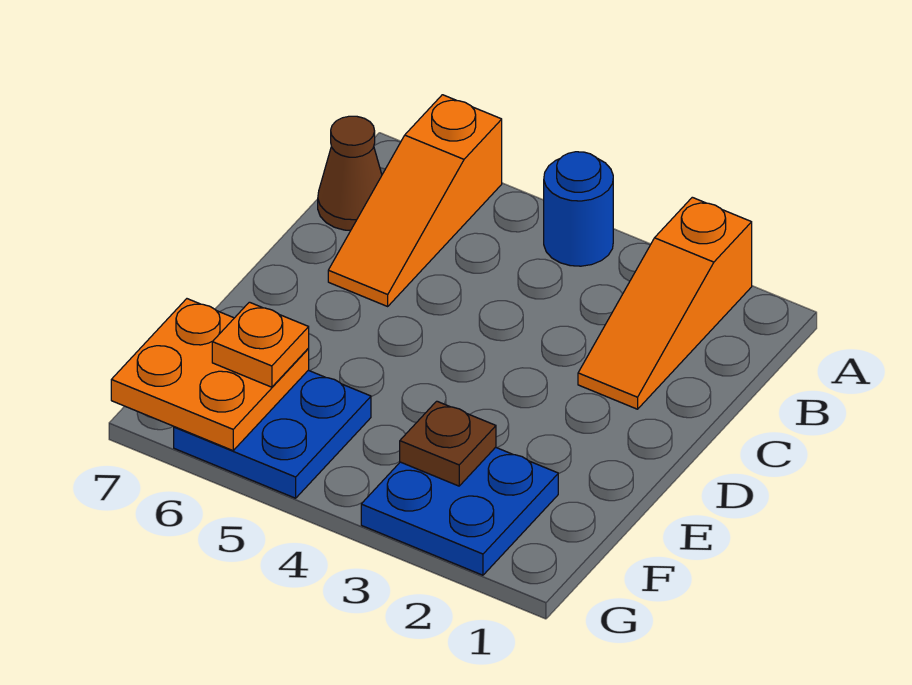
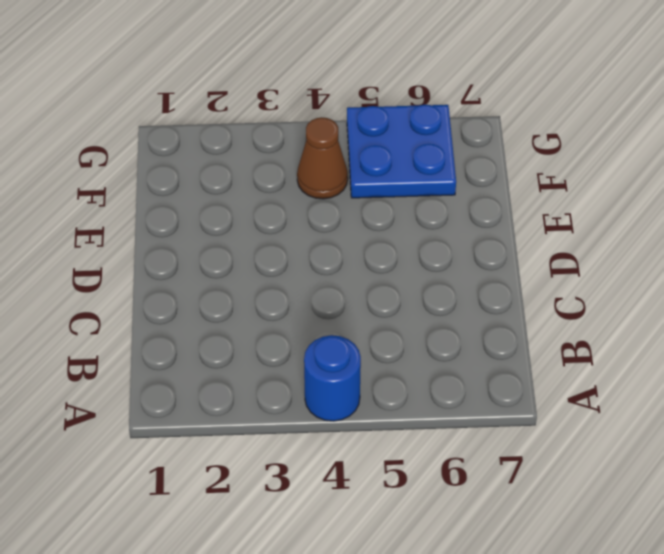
brown 1x1 cone [297,117,348,199] -> brown 1x1 cone moved to [318,116,382,230]
none -> orange 1x3 slope [578,197,752,409]
none -> orange 1x3 slope [328,95,502,306]

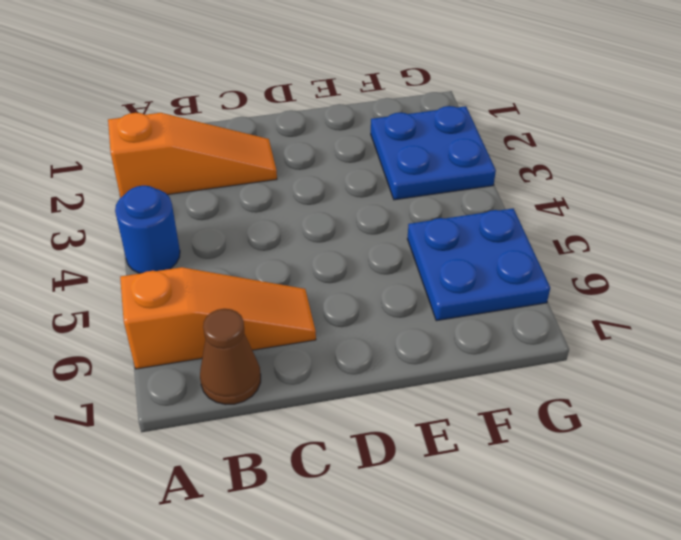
none -> brown 1x1 plate [400,401,496,486]
none -> orange 2x2 plate [111,299,309,451]

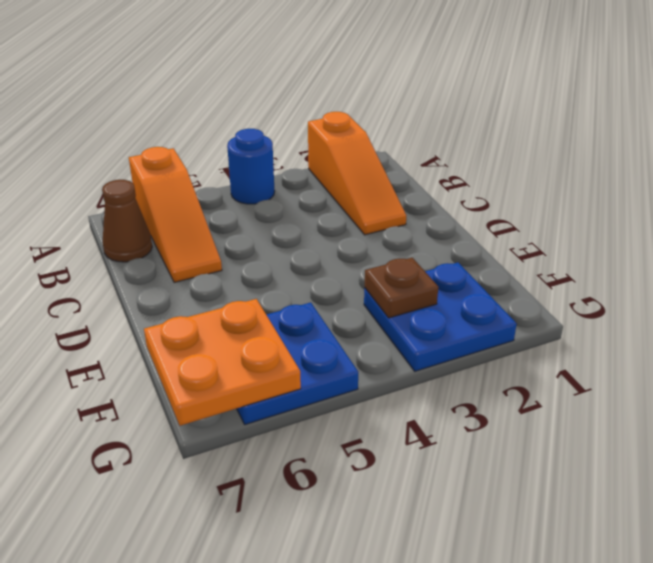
none -> orange 1x1 plate [212,302,309,387]

